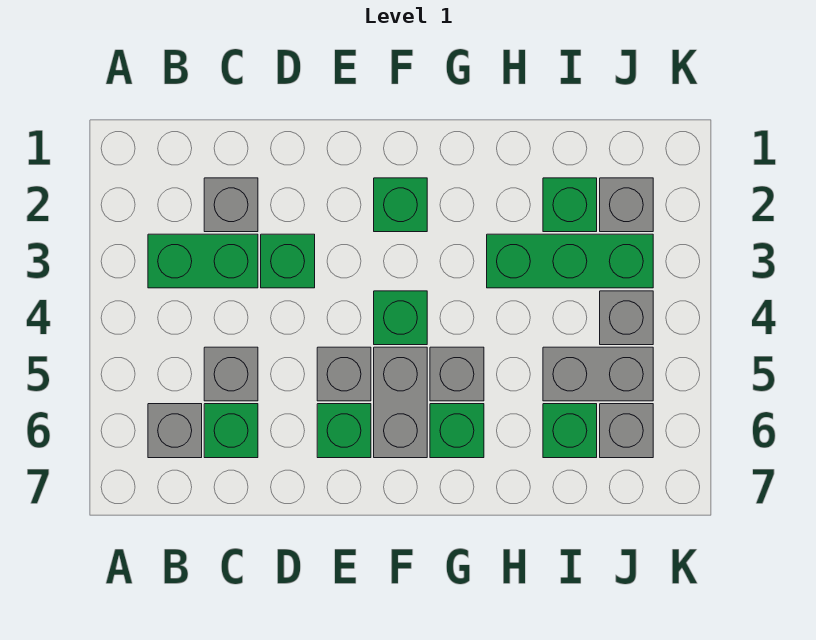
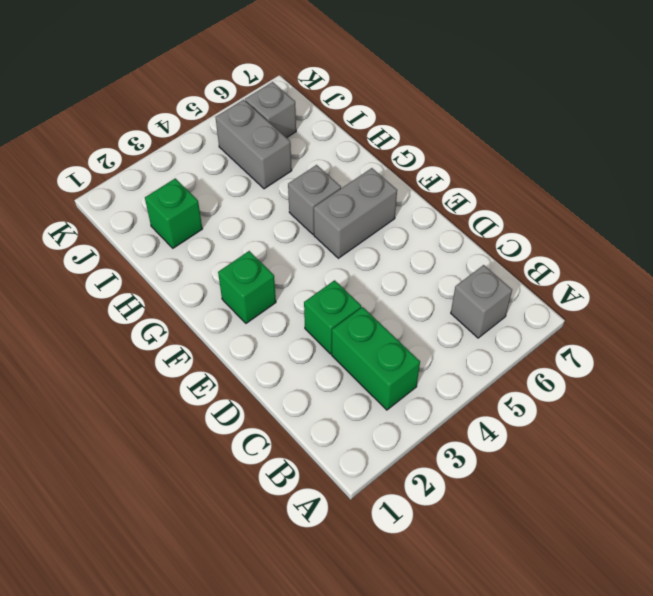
none -> grey 1x1 brick [204,178,258,232]
none -> grey 1x1 brick [204,347,258,401]
none -> green 1x1 brick [204,404,258,458]

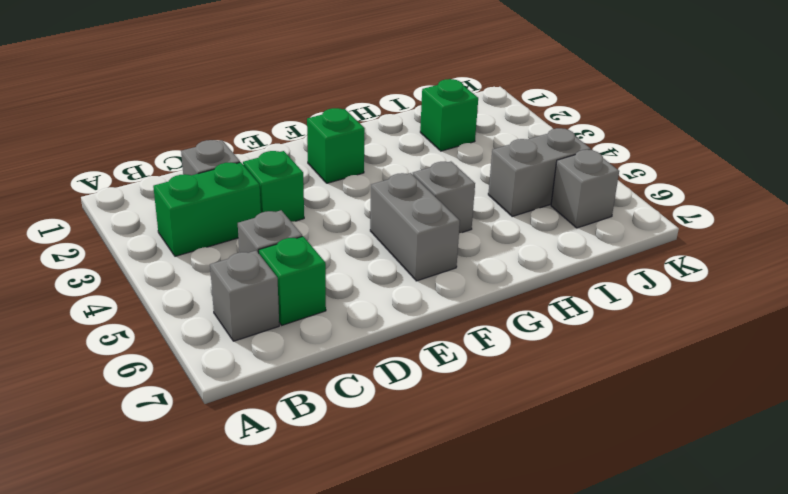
none -> grey 1x1 brick [317,347,371,401]
none -> green 1x1 brick [317,404,371,458]
none -> green 1x1 brick [374,291,427,345]

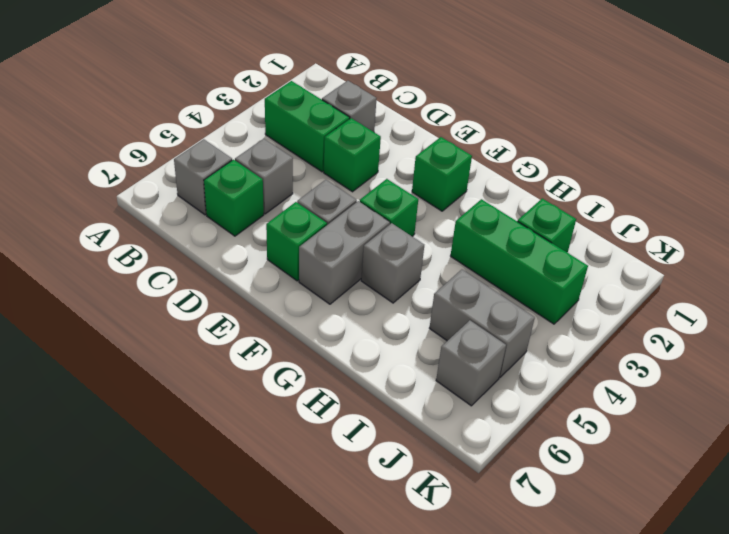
none -> green 1x1 brick [430,404,484,458]
none -> green 1x1 brick [543,404,597,458]
none -> grey 1x1 brick [600,178,653,232]

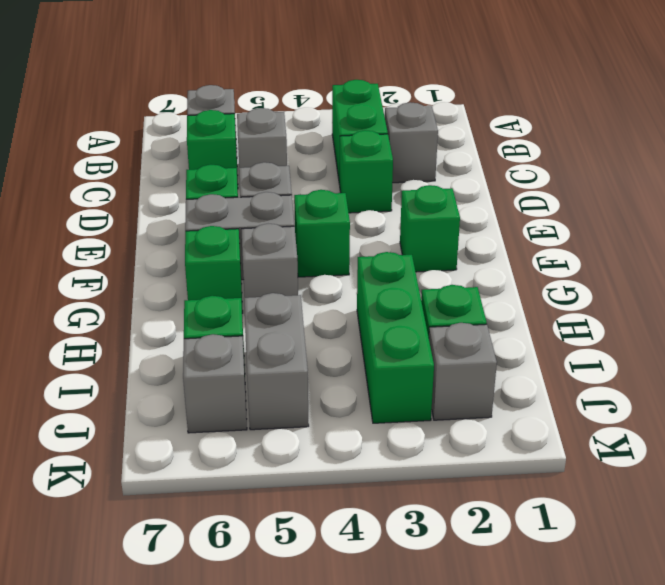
none -> grey 1x1 brick [600,291,653,345]

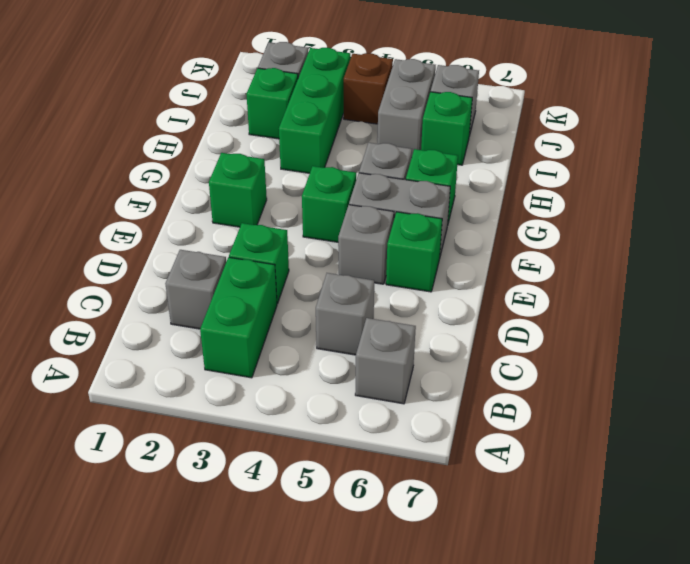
brown 1x1 brick [344,53,393,124] -> grey 1x1 brick [600,291,653,345]
none -> green 1x1 brick [204,404,258,458]

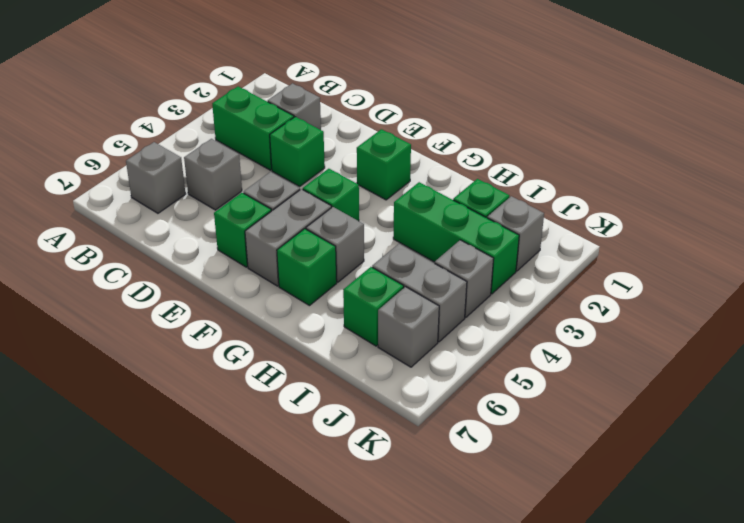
none -> green 1x1 brick [204,404,258,458]

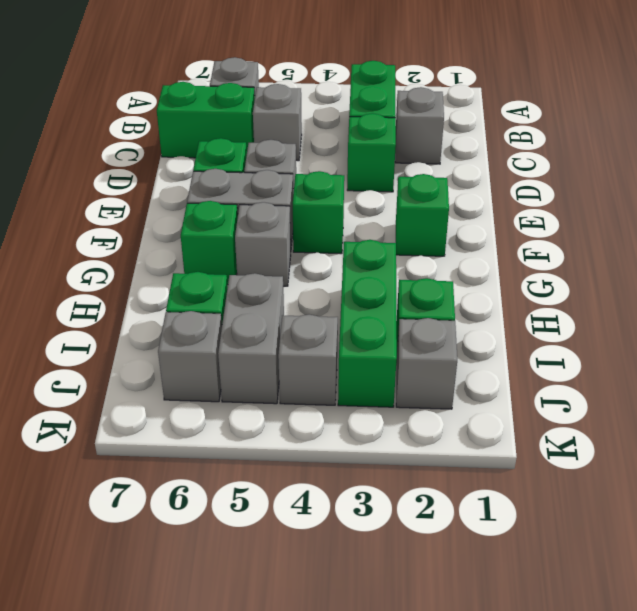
green 1x2 brick [157,82,255,158] -> green 1x1 brick [204,404,258,458]

